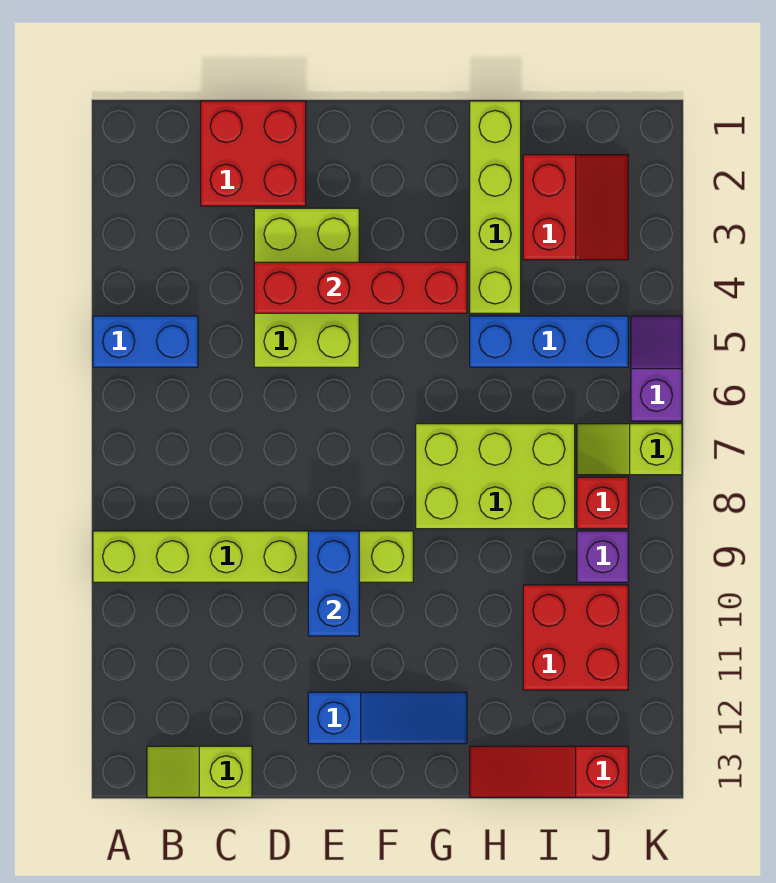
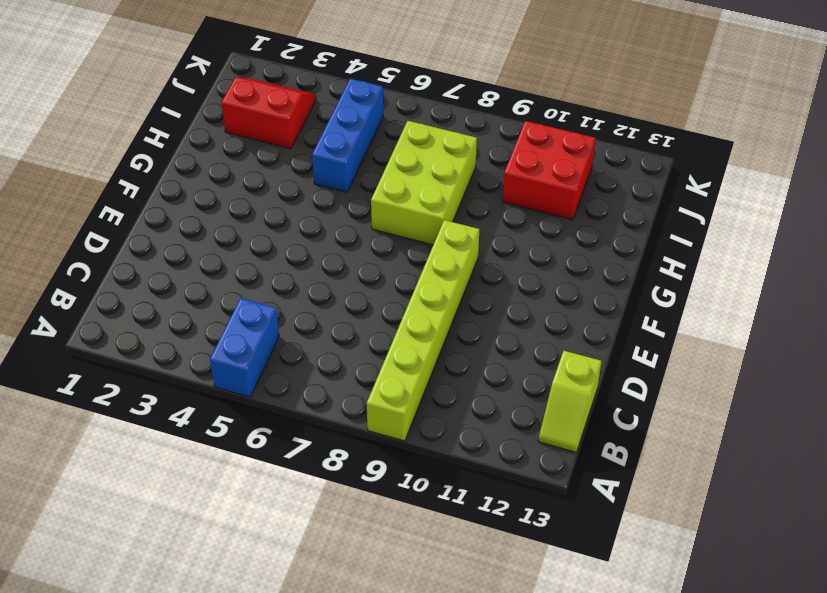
none -> red 2x2 brick [201,101,306,206]
none -> lime 2x3 brick [254,208,359,367]
none -> blue 1x3 slope [308,692,467,744]

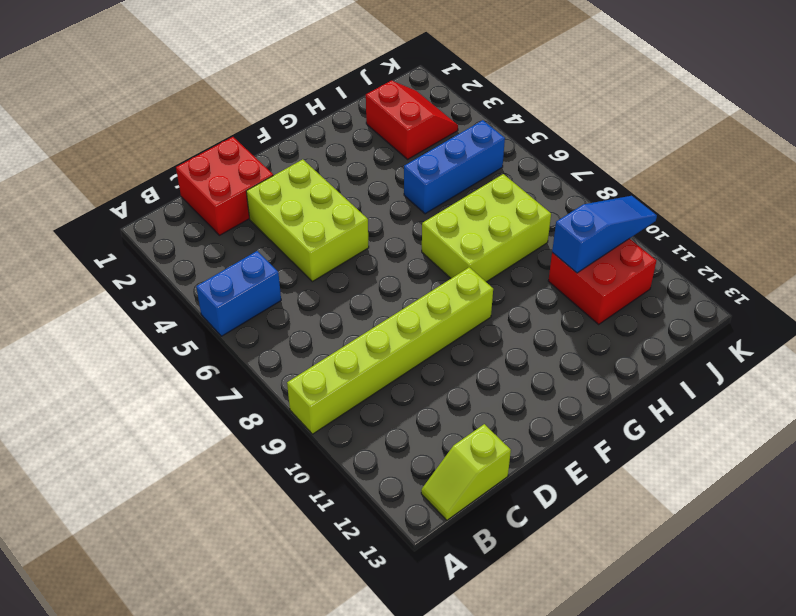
blue 1x3 slope [552,196,657,273] -> blue 1x3 slope moved to [308,692,467,744]
none -> lime 1x4 brick [470,101,521,313]
none -> red 1x3 slope [470,746,628,797]
none -> lime 1x2 slope [577,424,682,475]

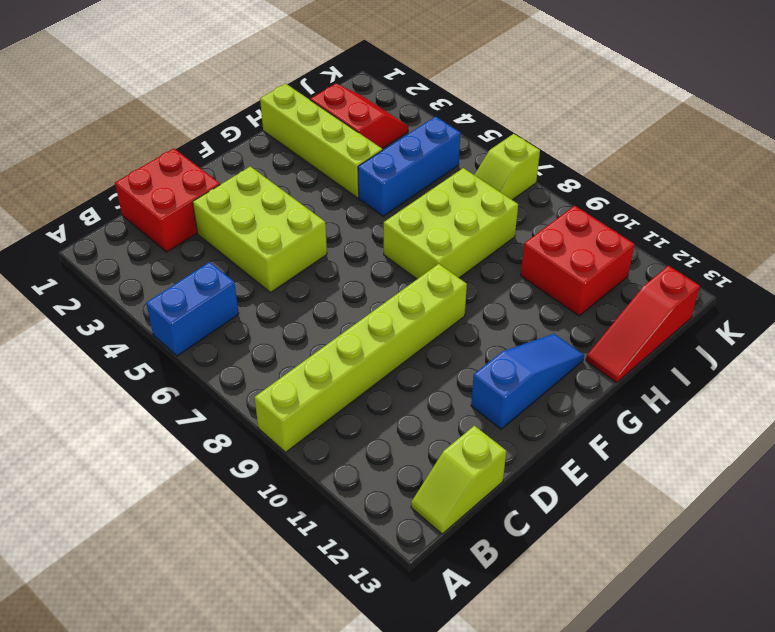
none -> red 1x1 brick [577,477,628,529]
none -> purple 1x1 brick [577,531,628,582]
none -> purple 1x2 slope [631,316,682,421]

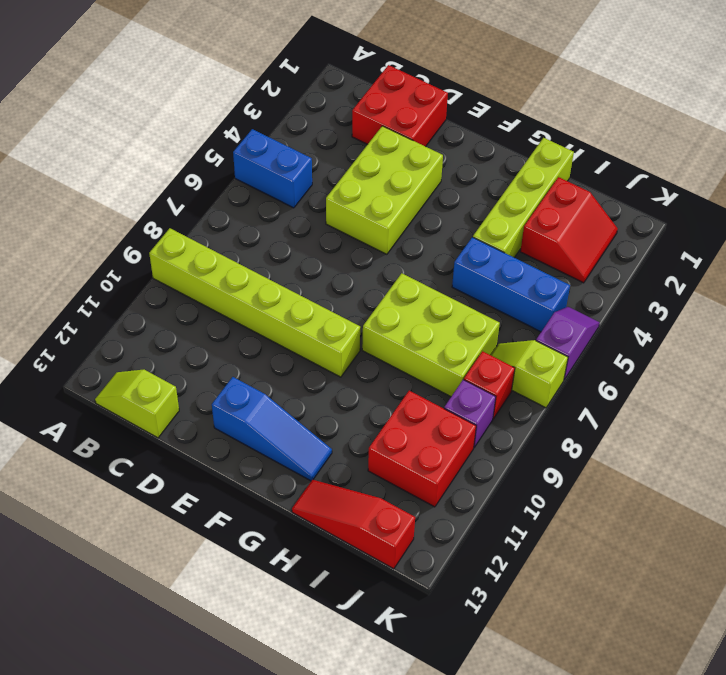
none -> red 1x4 brick [254,262,467,313]
none -> blue 1x2 brick [308,531,359,636]

